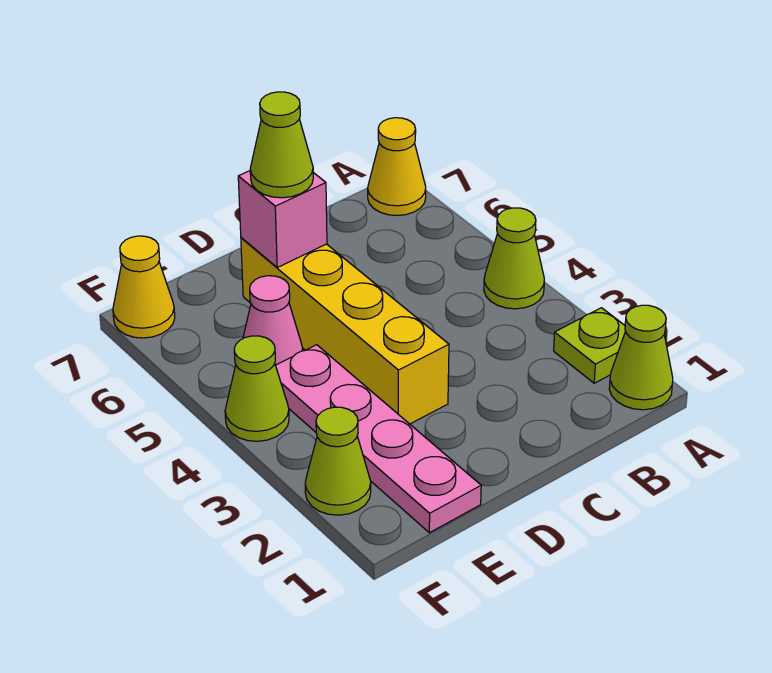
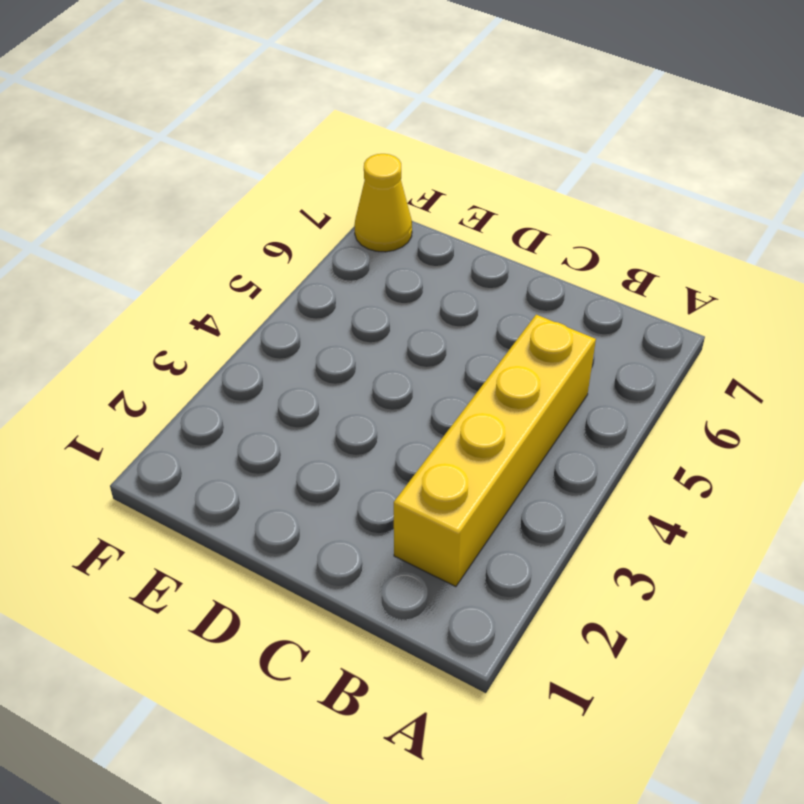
yellow 1x4 brick [394,315,596,587] -> yellow 1x4 brick moved to [241,238,449,424]
none -> lime 1x1 cone [609,305,673,410]
none -> lime 1x1 plate [554,308,626,383]
none -> lime 1x1 cone [484,208,544,309]

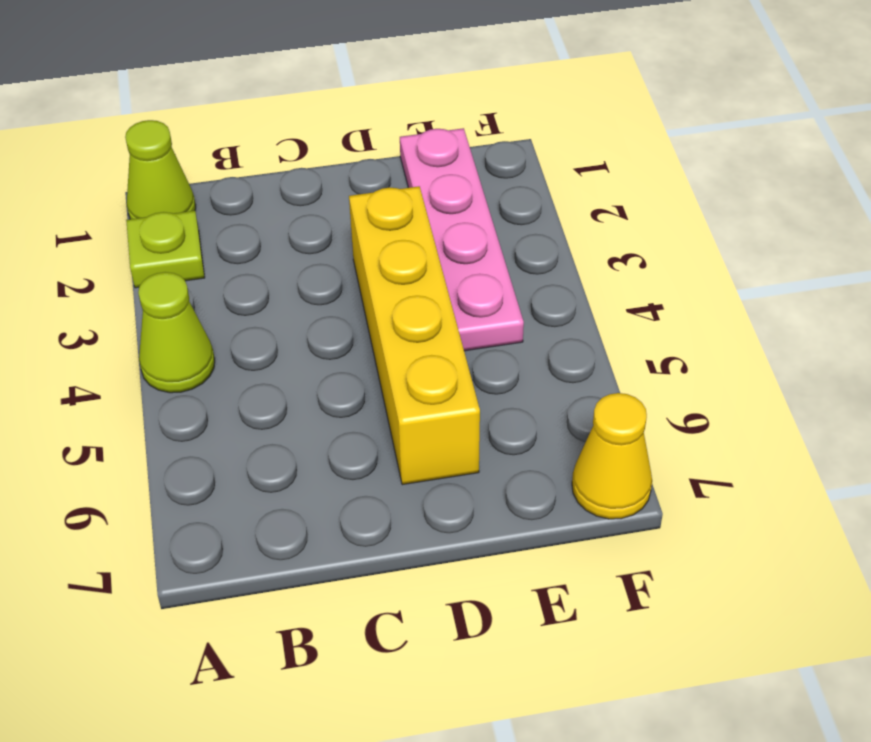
none -> yellow 1x1 cone [368,118,426,216]
none -> pink 1x1 cone [243,276,303,365]
none -> lime 1x1 cone [305,407,371,515]

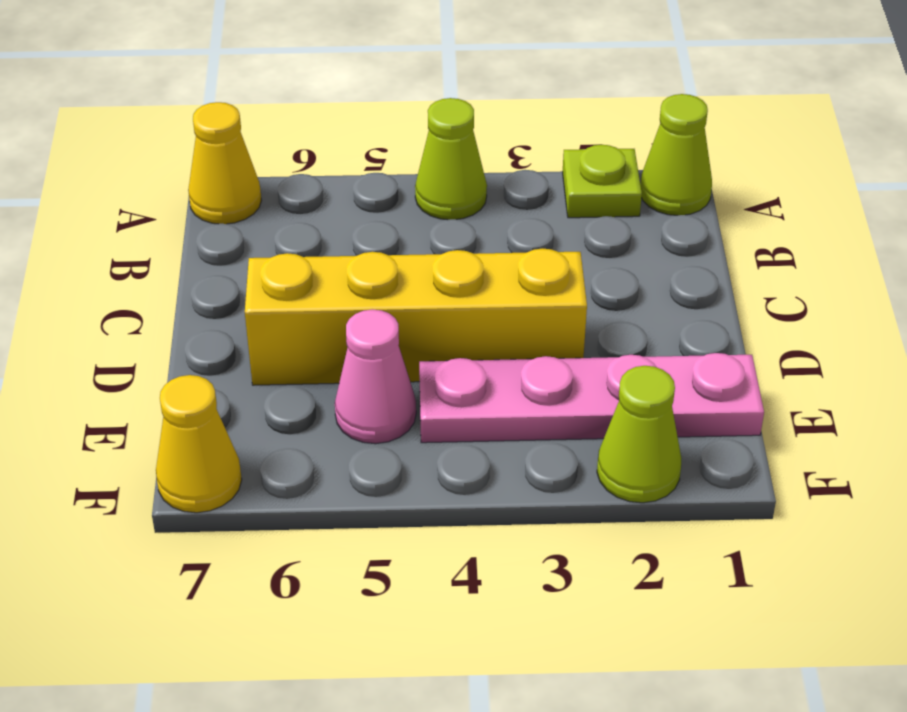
none -> lime 1x1 cone [225,336,289,441]
none -> pink 1x1 brick [238,171,327,267]
none -> lime 1x1 cone [250,92,313,198]

